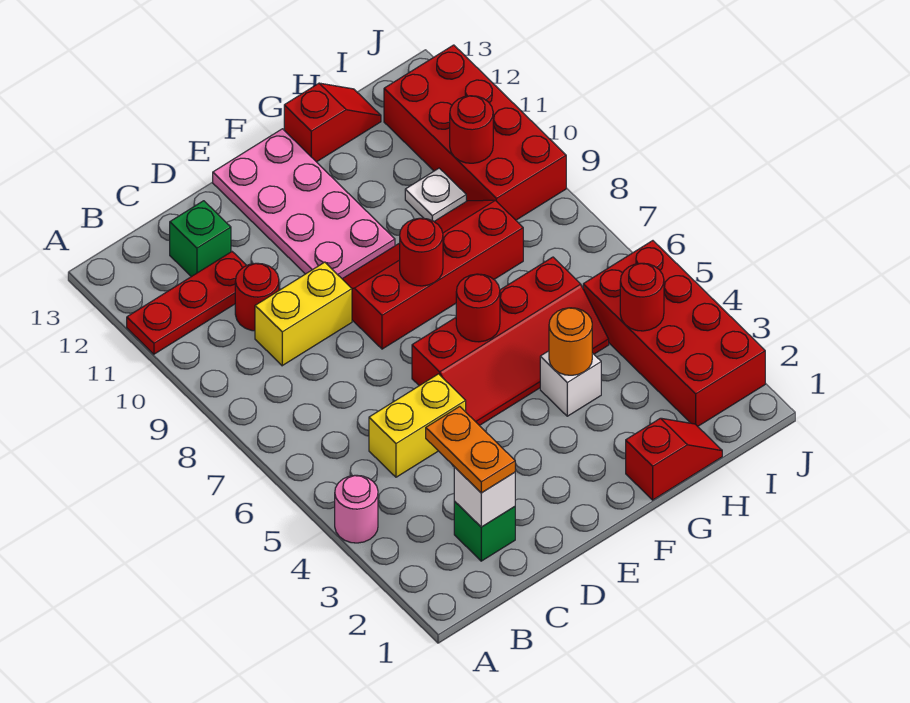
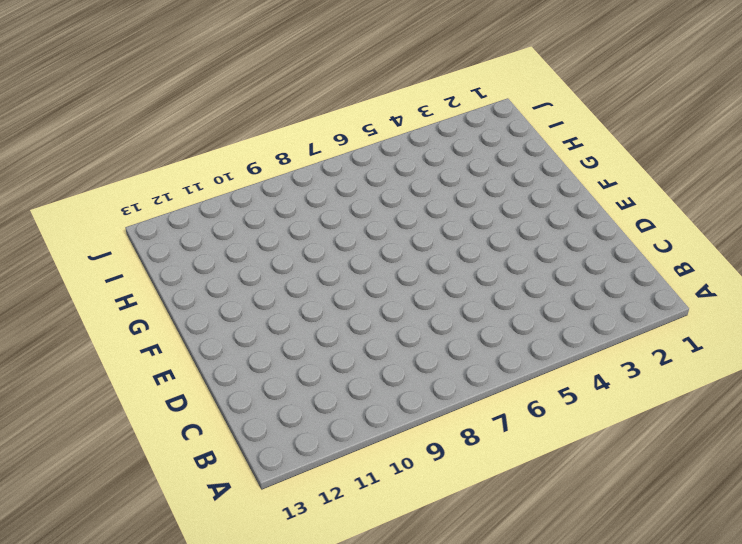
none -> pink 1x1 round brick [335,475,378,543]
none -> red 1x3 plate [127,252,247,354]
none -> green 1x1 brick [454,501,515,561]

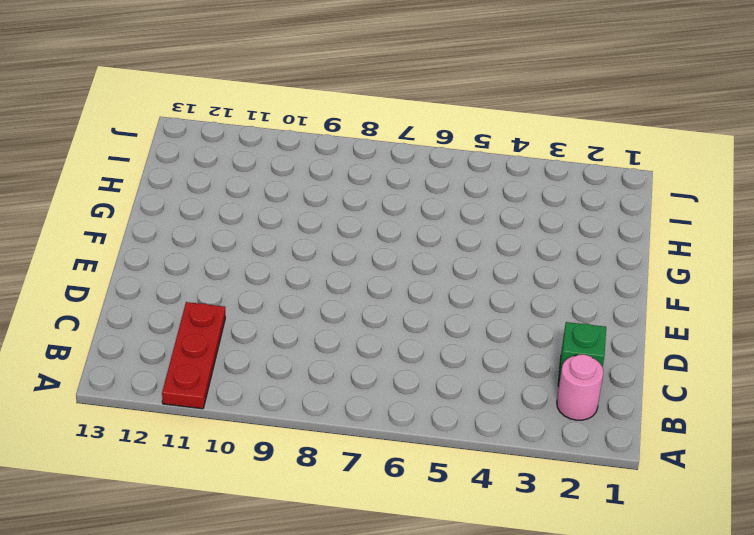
pink 1x1 round brick [557,354,603,420] -> pink 1x1 round brick moved to [335,475,378,543]
none -> yellow 1x2 brick [369,374,466,477]
none -> yellow 1x2 brick [255,262,352,366]
none -> red 1x1 round brick [235,263,279,331]

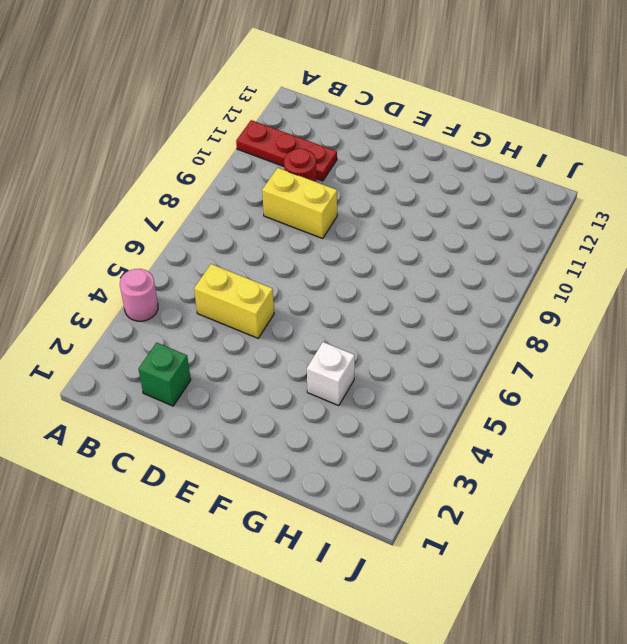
none -> green 1x1 brick [170,201,231,277]
none -> red 2x4 slope [412,257,609,426]
none -> red 2x4 slope [343,200,523,349]

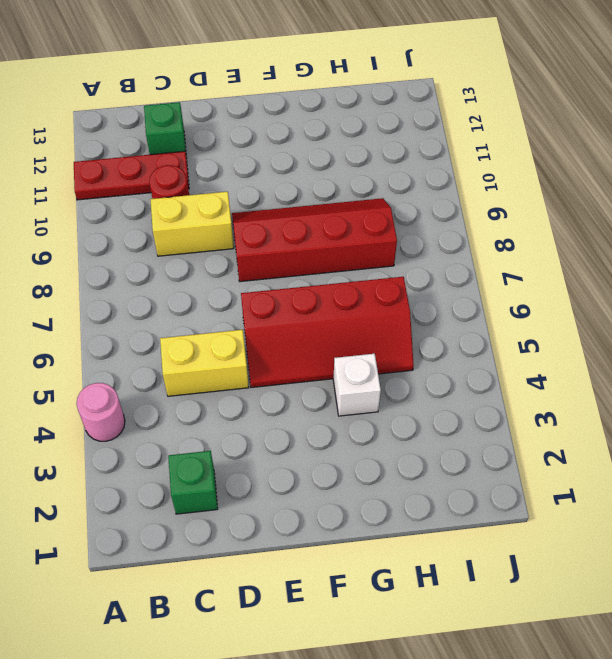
none -> pink 2x4 plate [213,129,395,279]
none -> red 1x2 slope [626,418,722,500]
none -> red 1x2 slope [284,83,381,162]

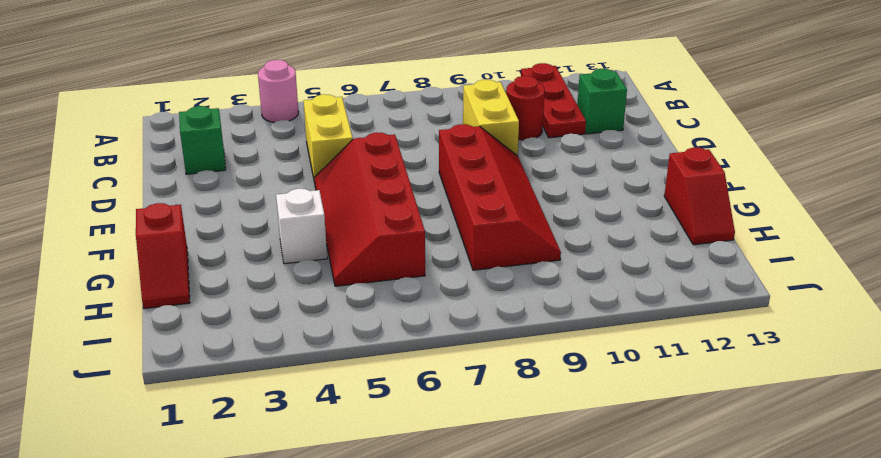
none -> pink 2x4 plate [213,129,395,279]
none -> white 1x1 plate [405,168,466,221]
none -> red 2x4 brick [583,241,765,426]

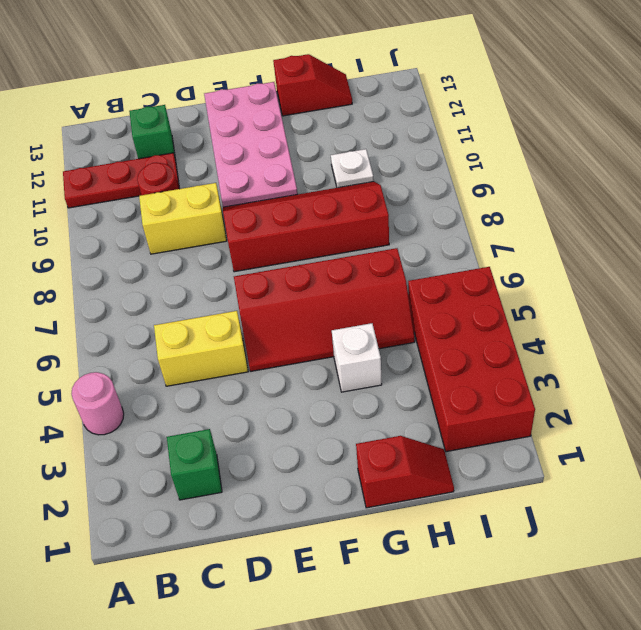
none -> red 2x4 brick [384,45,566,220]
none -> white 1x1 brick [454,467,515,527]
none -> red 1x1 round brick [456,274,500,342]

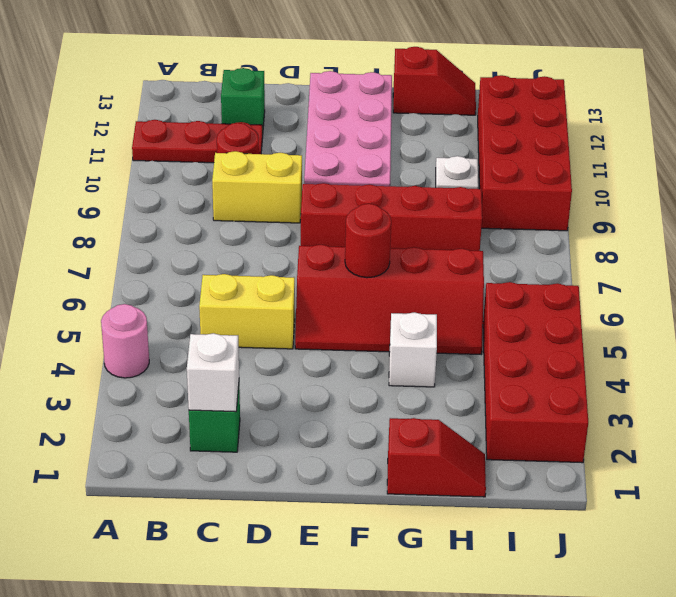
none -> red 1x1 round brick [400,218,443,286]
none -> orange 1x1 round brick [549,308,592,375]
none -> red 1x1 round brick [620,263,664,331]

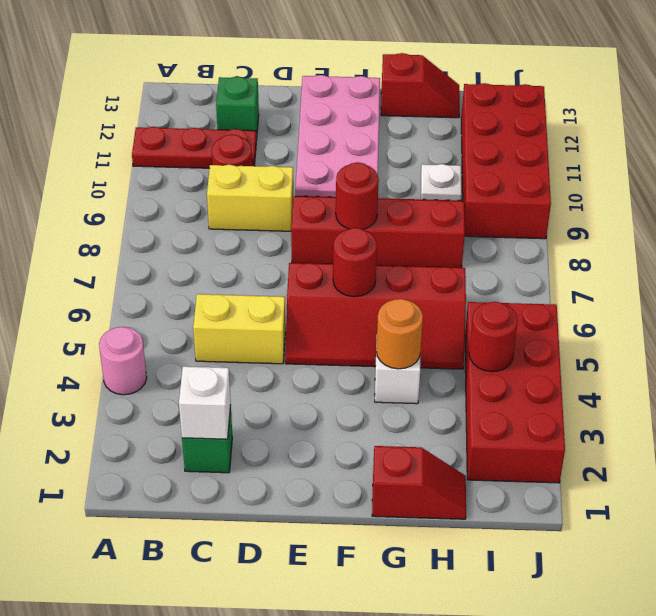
none -> red 1x1 round brick [450,96,493,163]
none -> orange 1x2 plate [426,406,515,493]

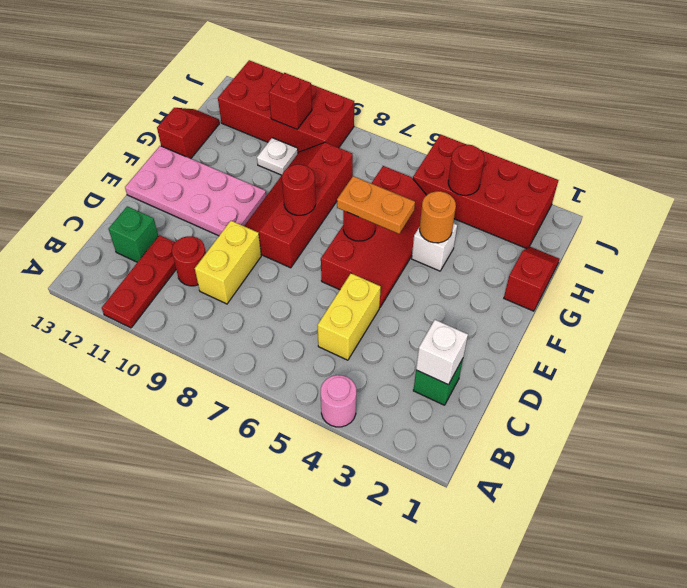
orange 1x2 plate [337,176,415,234] -> orange 1x2 plate moved to [426,406,515,493]
red 1x1 brick [269,73,312,129] -> red 1x1 round brick [450,96,493,163]

